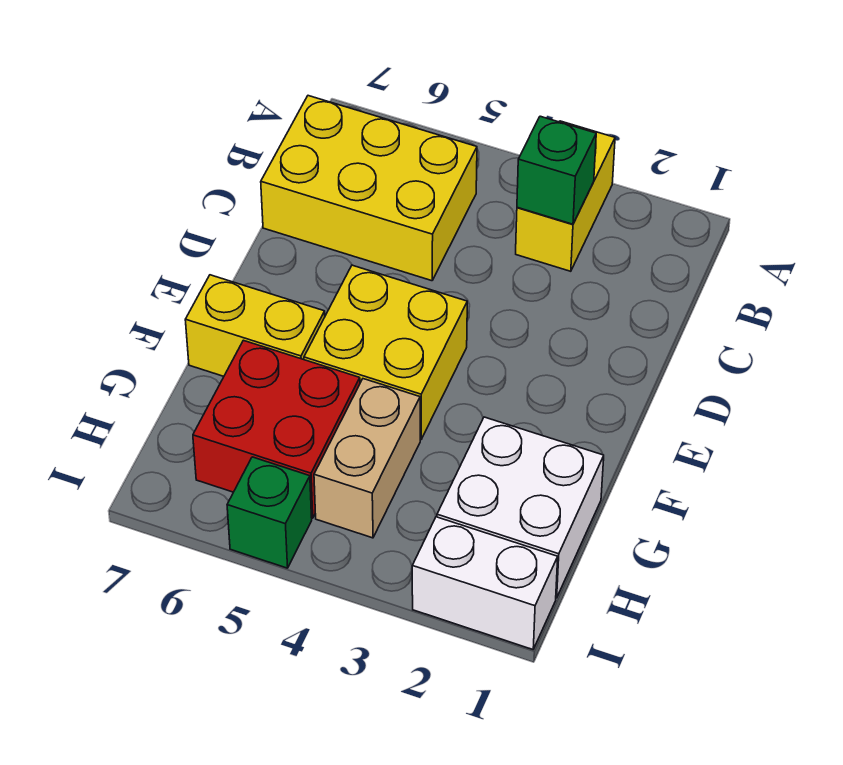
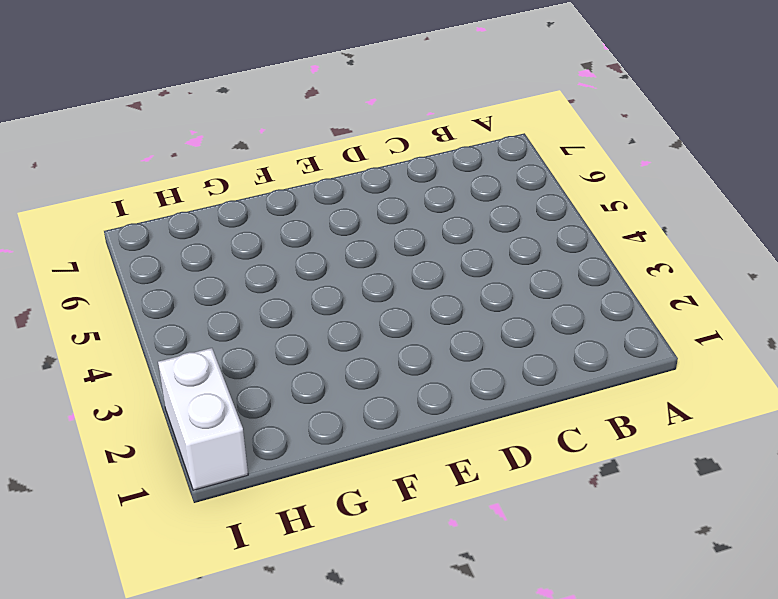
none -> yellow 1x2 brick [516,121,615,271]
none -> yellow 2x3 brick [261,96,477,281]

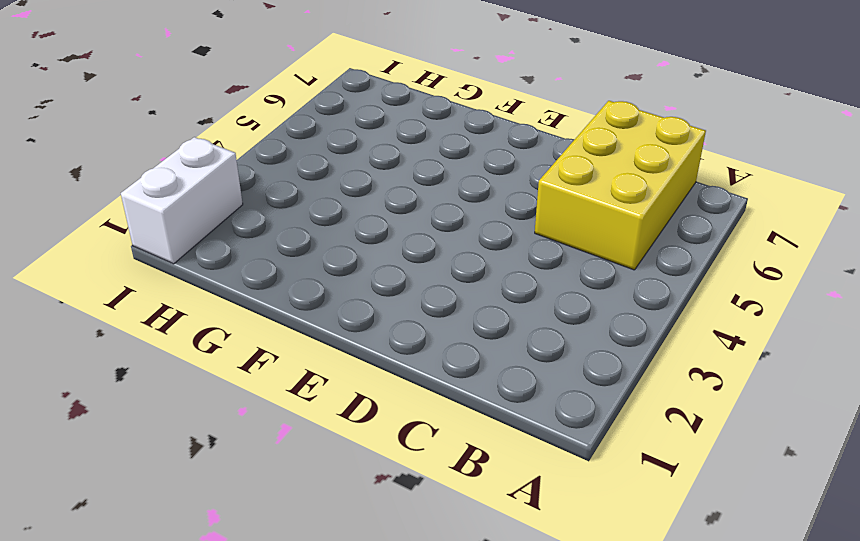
none -> yellow 1x2 brick [516,121,615,271]
none -> yellow 2x2 brick [304,265,467,440]

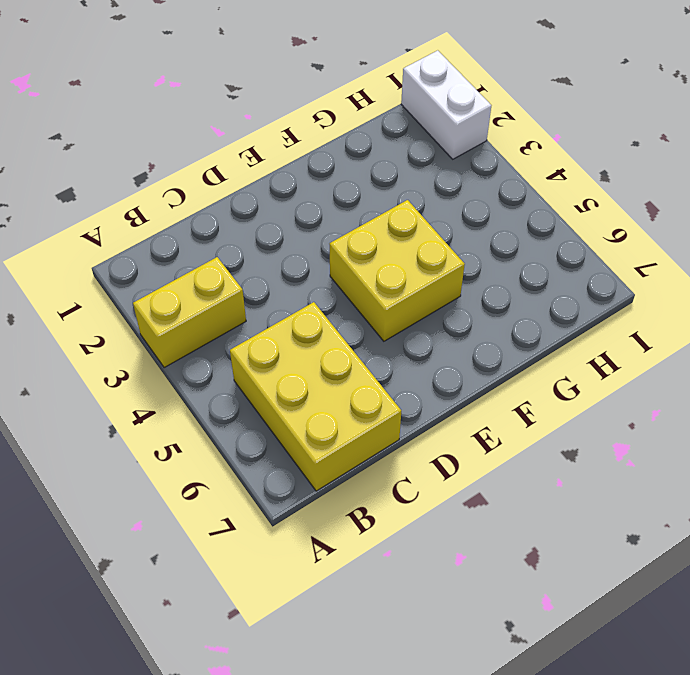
none -> yellow 1x2 brick [185,275,325,376]
none -> white 2x2 brick [437,417,604,598]

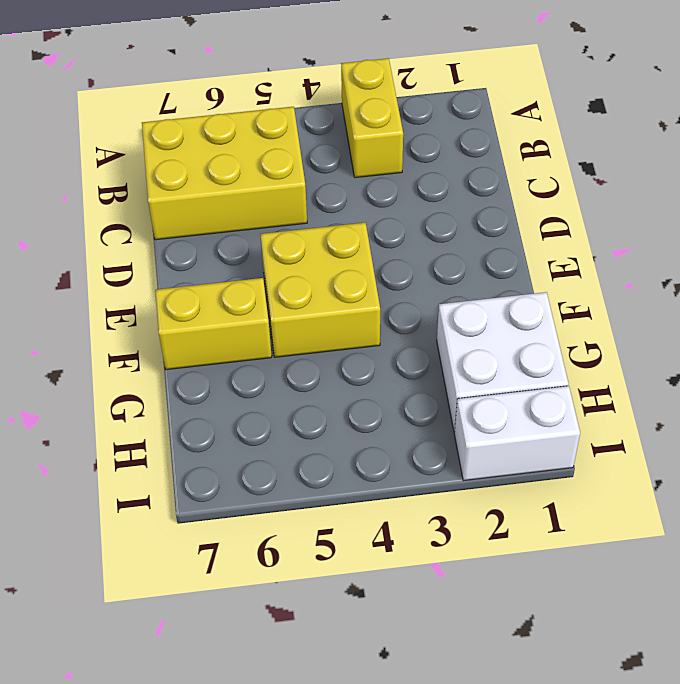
none -> tan 1x2 brick [314,379,420,538]
none -> red 2x2 brick [193,340,360,518]

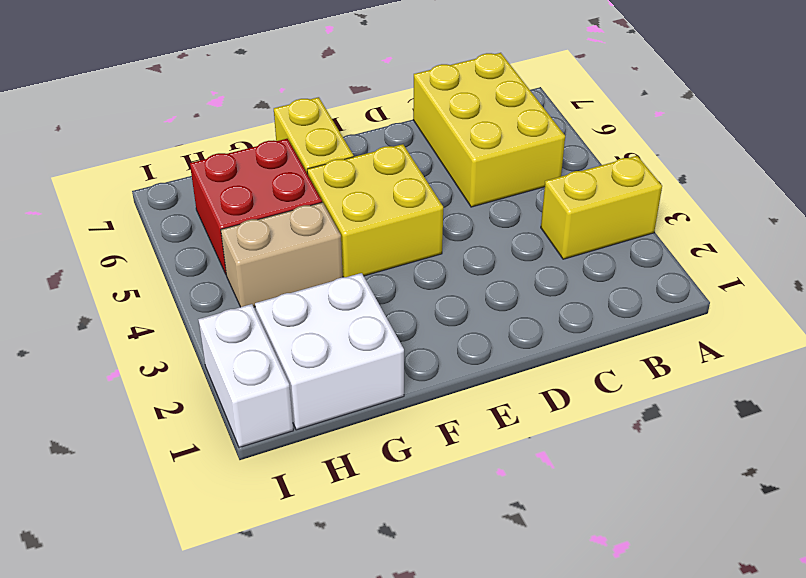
none -> green 1x1 brick [227,457,312,568]
none -> green 1x1 brick [517,116,596,224]

